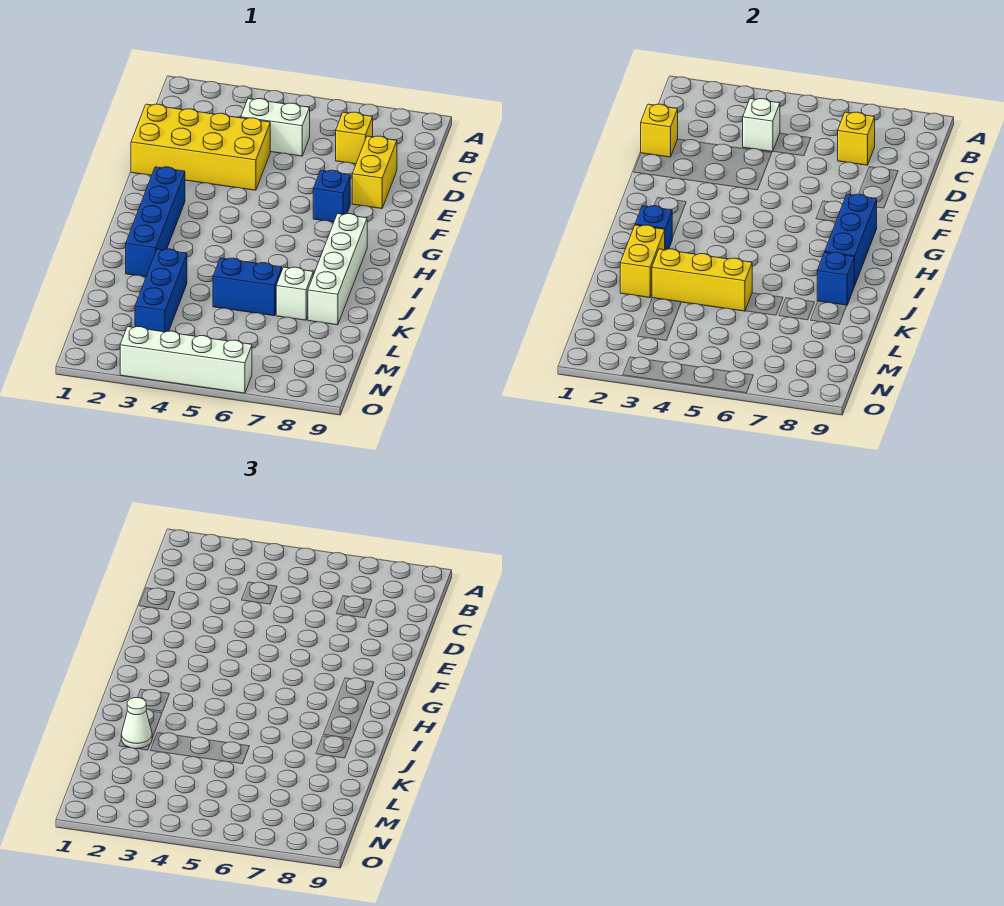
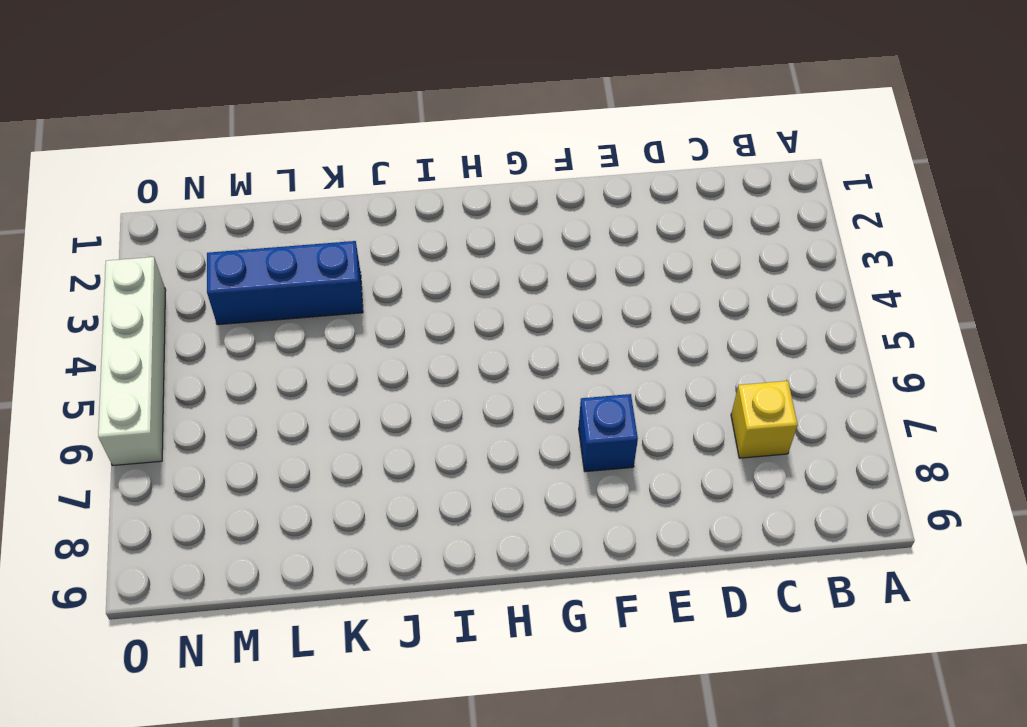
none -> white 1x2 brick [241,99,310,156]
none -> yellow 2x4 brick [131,104,270,190]
none -> yellow 1x2 brick [352,136,397,209]

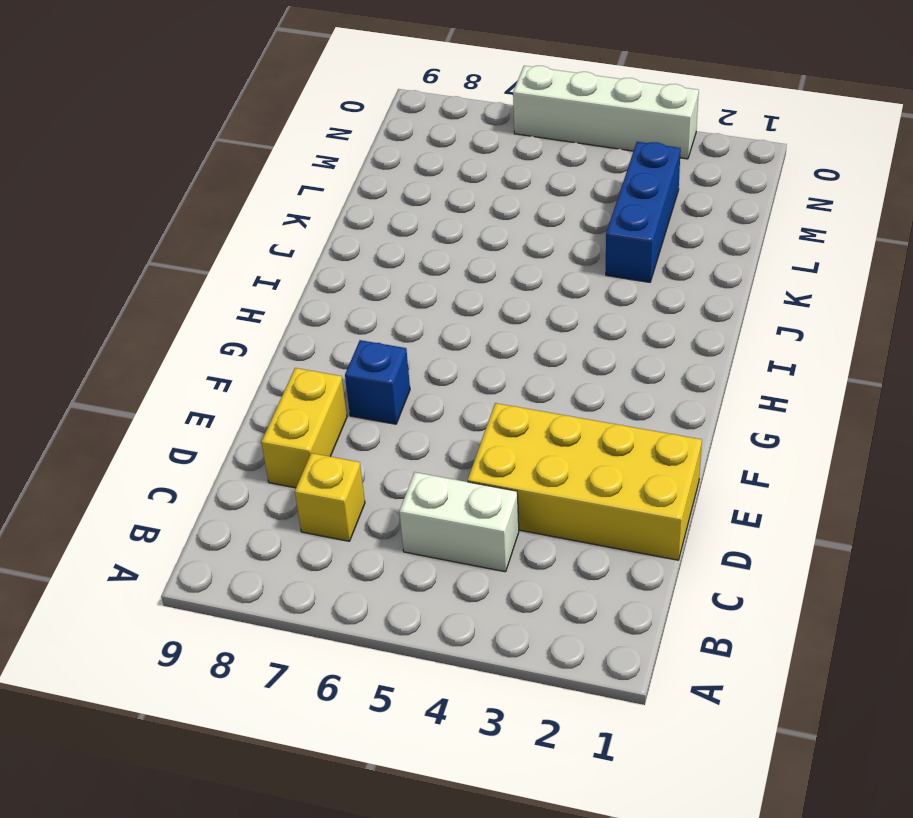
none -> blue 1x4 brick [126,167,185,277]
none -> white 1x4 brick [308,214,367,325]
none -> blue 1x2 brick [213,258,282,316]

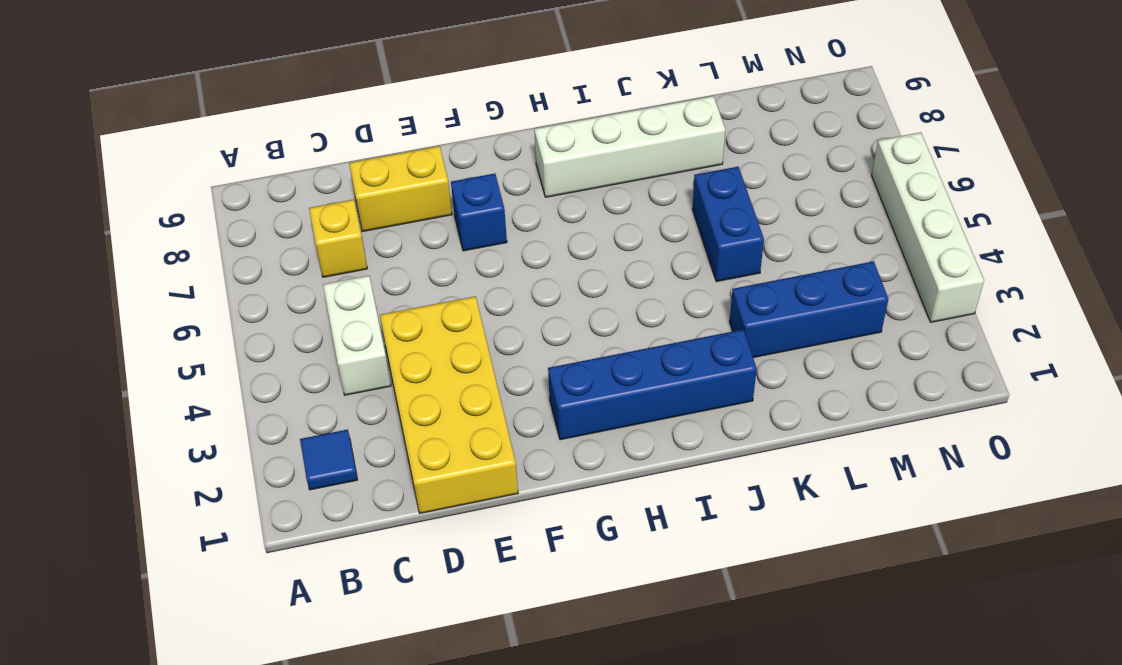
blue 1x1 tile [300,429,357,490] -> none
none -> white 1x1 brick [276,267,313,320]
none -> white 1x1 brick [743,99,780,152]
none -> yellow 1x1 brick [838,112,875,165]

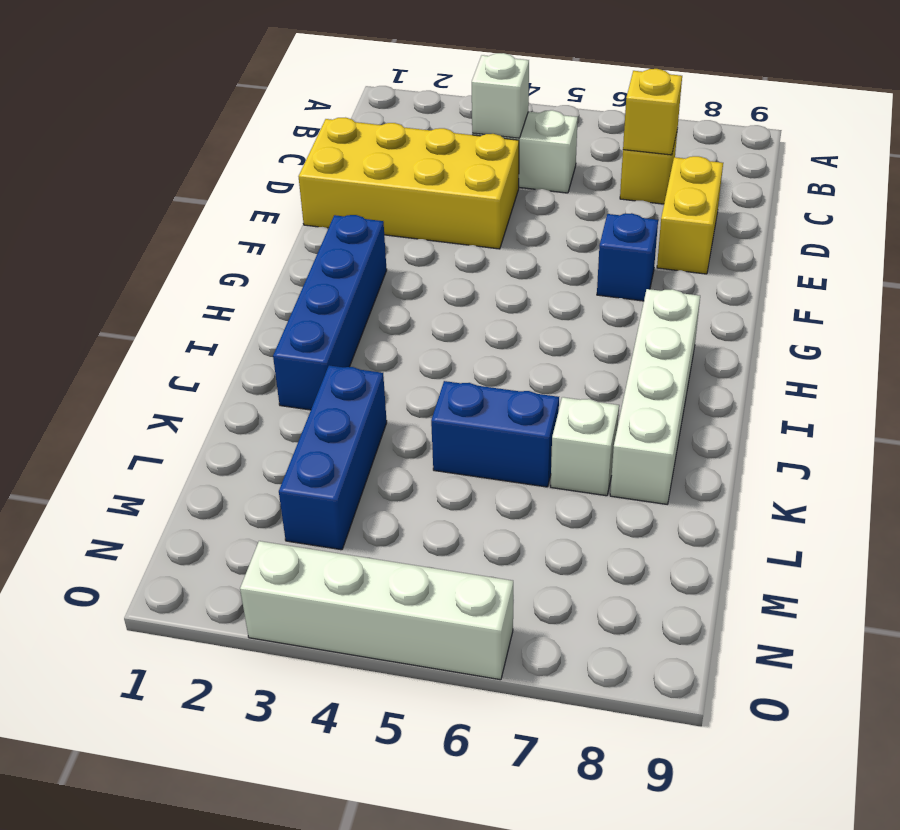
none -> yellow 1x1 brick [641,104,678,157]
none -> blue 1x3 brick [825,194,877,286]
none -> blue 1x1 brick [635,206,672,250]

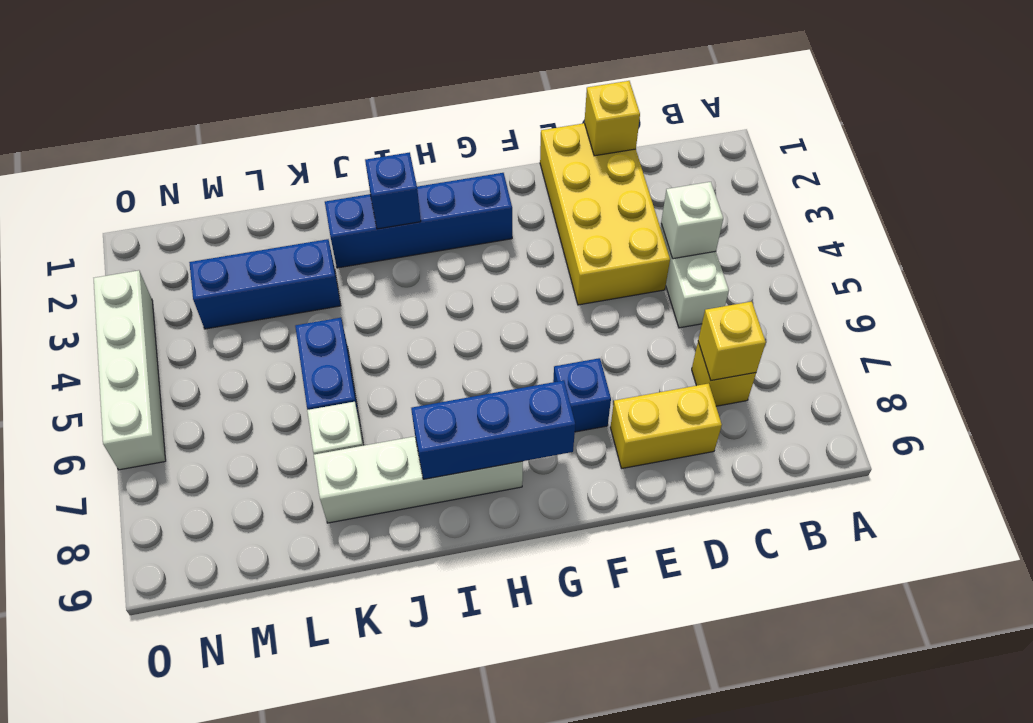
none -> yellow 1x2 brick [620,225,665,298]
none -> blue 1x1 brick [817,252,854,305]
none -> yellow 1x3 brick [652,249,752,311]

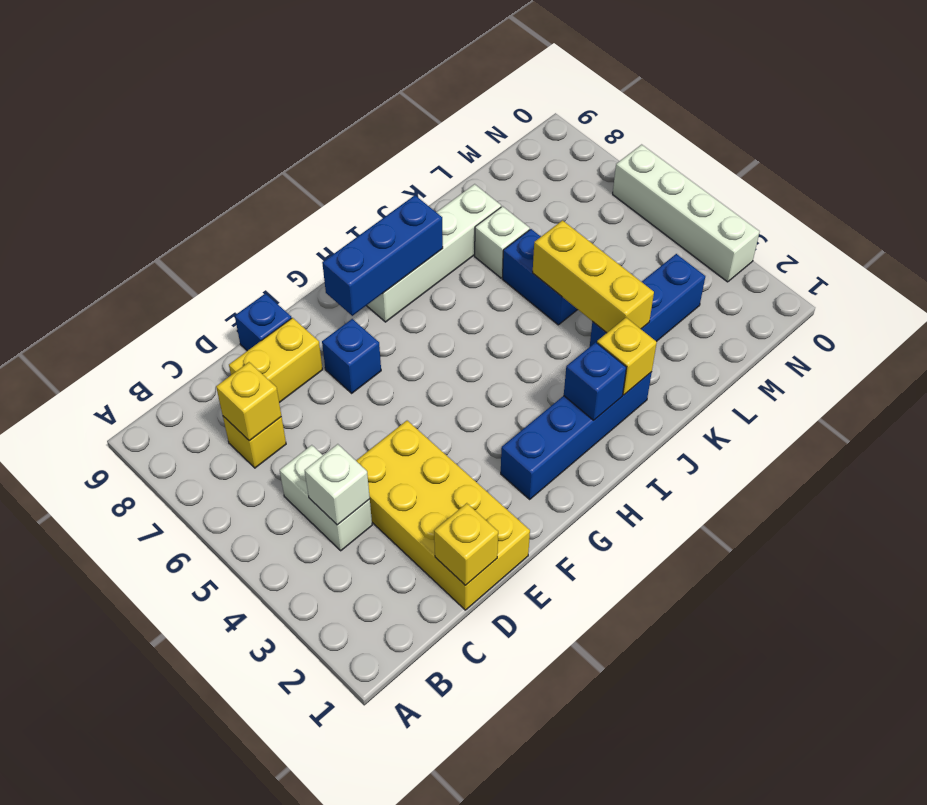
blue 1x1 brick [235,294,291,351] -> blue 1x1 brick moved to [817,252,854,305]
yellow 1x1 brick [597,318,657,395] -> yellow 1x2 brick [620,225,665,298]
none -> white 1x1 cone [121,698,152,749]

